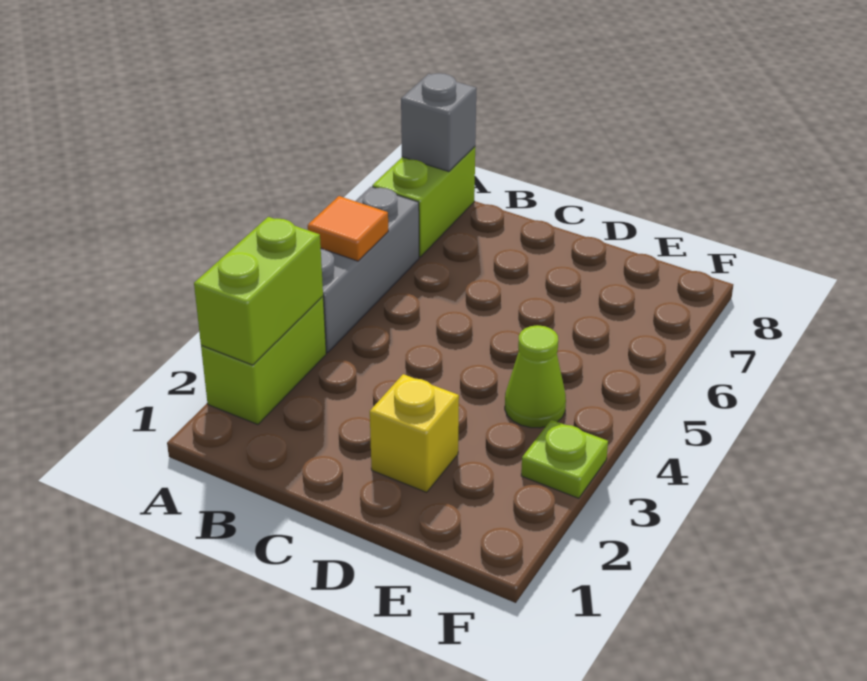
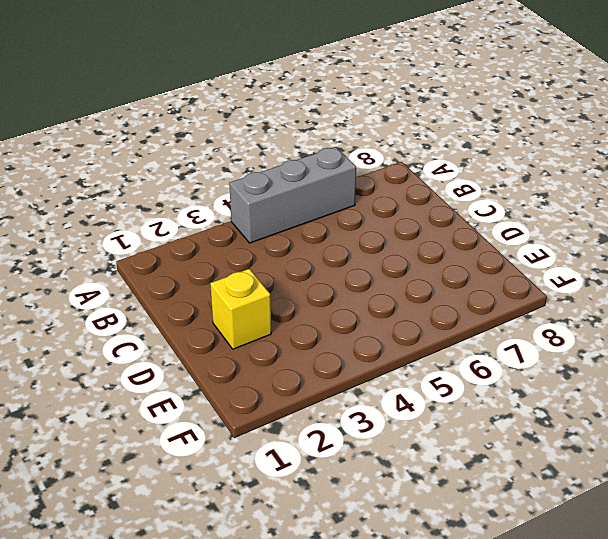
none -> lime 1x2 brick [201,296,326,425]
none -> lime 1x2 brick [372,147,475,257]

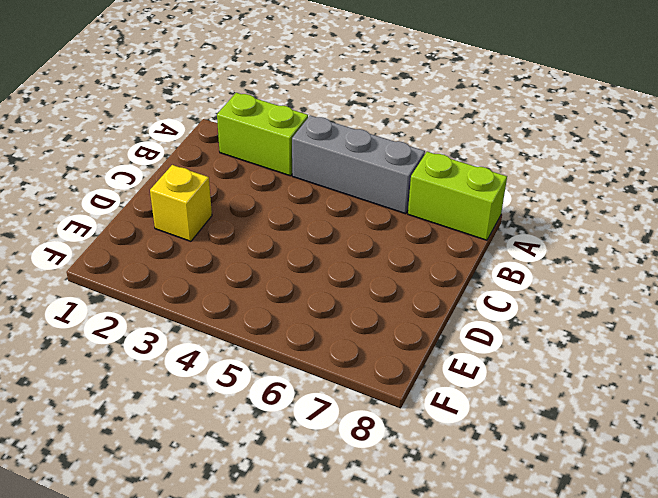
none -> lime 1x1 cone [505,325,566,428]
none -> lime 1x1 plate [521,420,608,498]

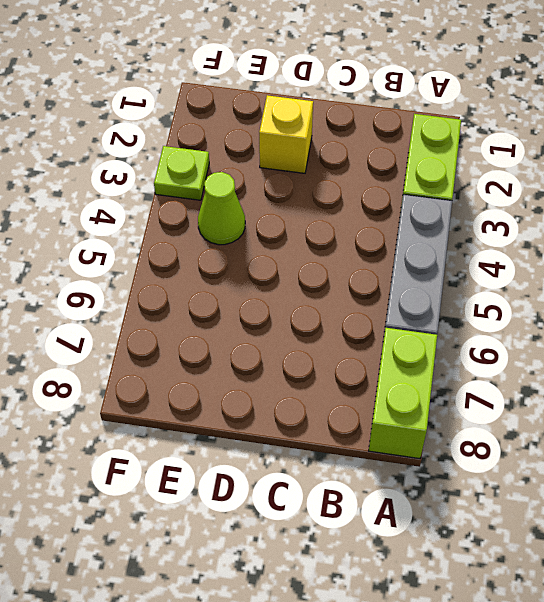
none -> lime 1x2 brick [194,217,323,365]
none -> orange 1x1 tile [308,196,388,261]

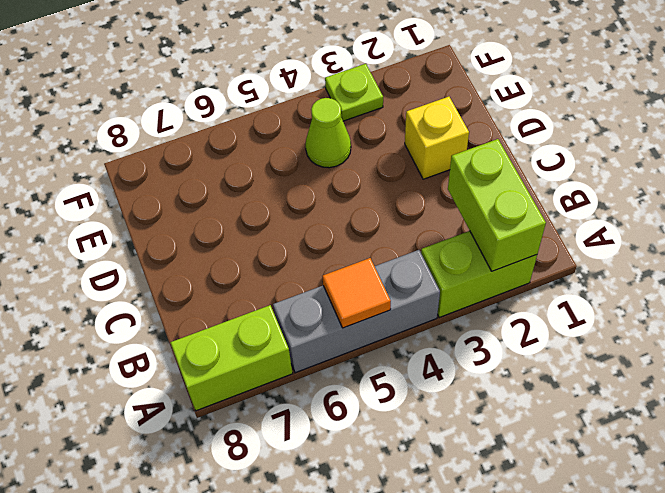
lime 1x2 brick [448,139,546,271] -> lime 1x2 brick turned to [194,217,323,365]
none -> grey 1x1 brick [401,73,476,172]

